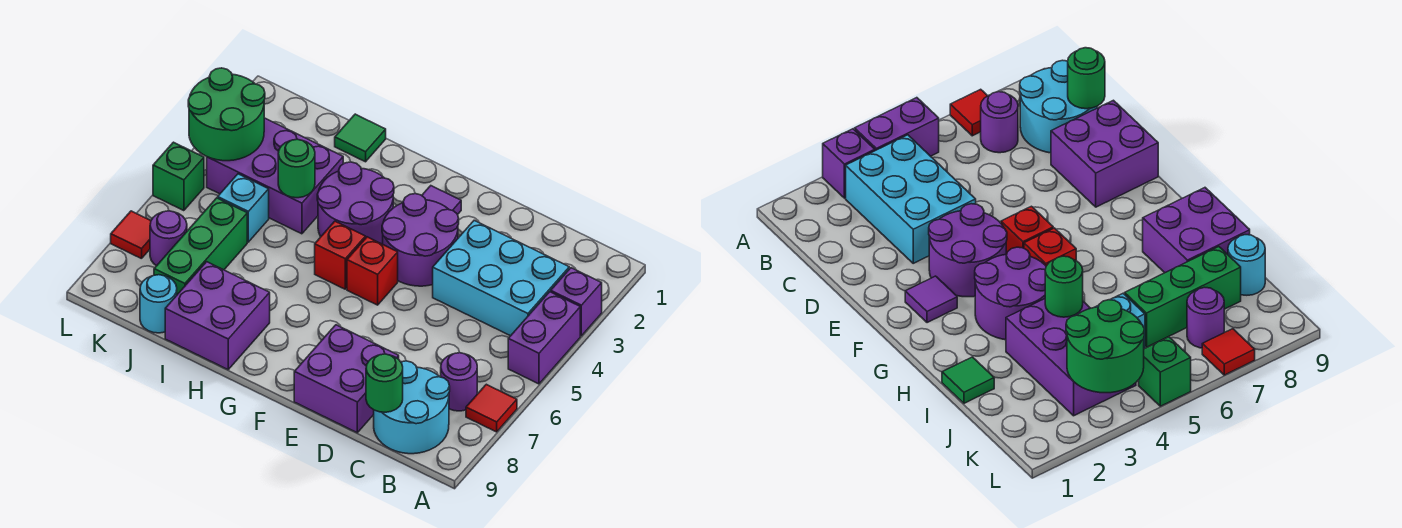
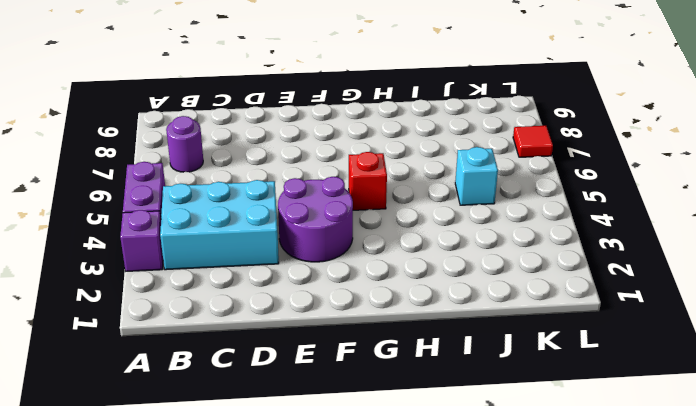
none -> red 1x1 tile [466,384,517,432]
none -> cyan 2x2 round brick [374,361,450,454]
none -> purple 2x2 brick [294,325,399,433]

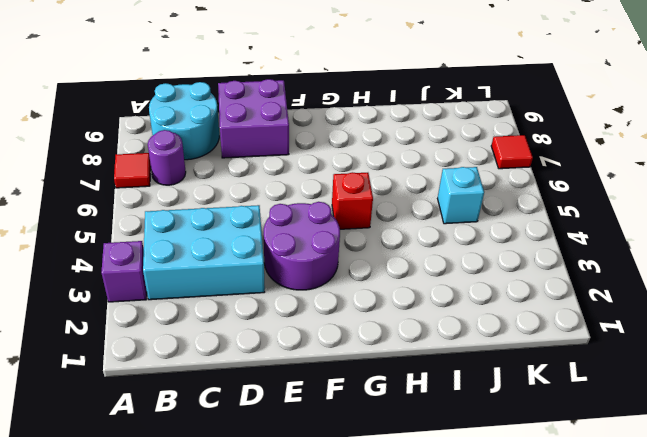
none -> purple 1x2 brick [508,292,580,384]
none -> purple 1x1 tile [422,186,461,214]
none -> red 1x1 brick [347,237,398,305]

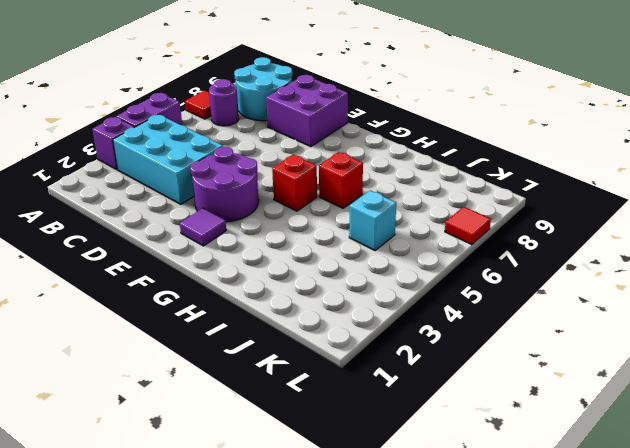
red 1x1 brick [319,152,363,208] -> red 1x1 brick moved to [347,237,398,305]
none -> purple 2x2 round brick [317,162,394,244]
none -> purple 2x2 brick [165,262,270,369]
none -> green 1x1 tile [335,114,386,162]

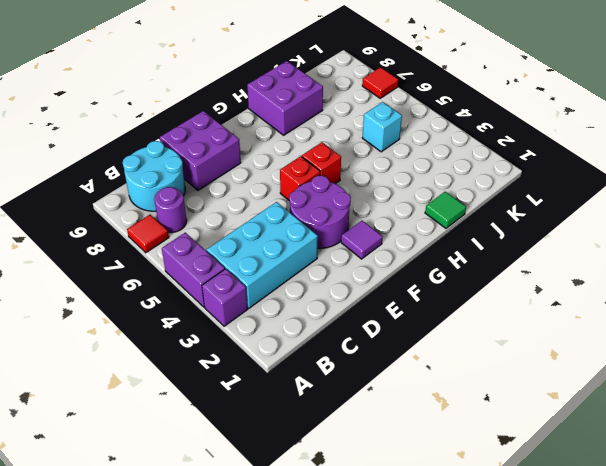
none -> purple 2x2 round brick [317,162,394,244]
none -> purple 2x3 brick [207,118,343,234]
none -> green 1x3 brick [154,198,247,295]

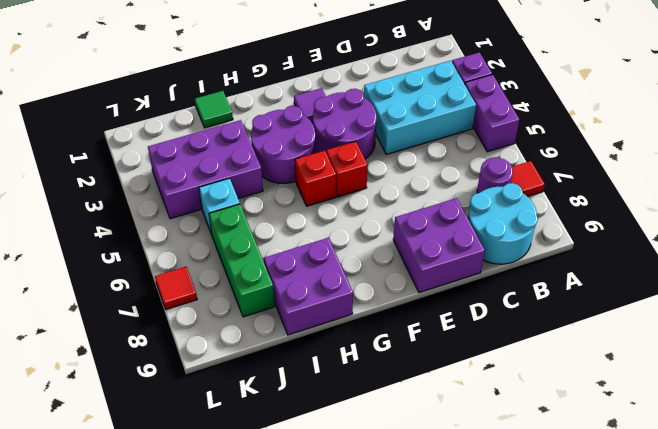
none -> cyan 1x1 round brick [140,275,177,333]
none -> purple 1x1 round brick [150,211,187,266]
none -> green 1x1 brick [153,142,204,211]

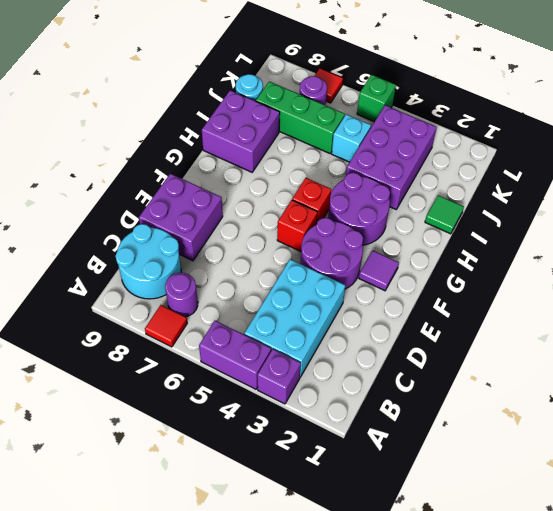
none -> green 1x1 round brick [366,354,403,412]
none -> green 1x1 round brick [278,139,315,198]
none -> green 2x2 round brick [188,68,265,161]

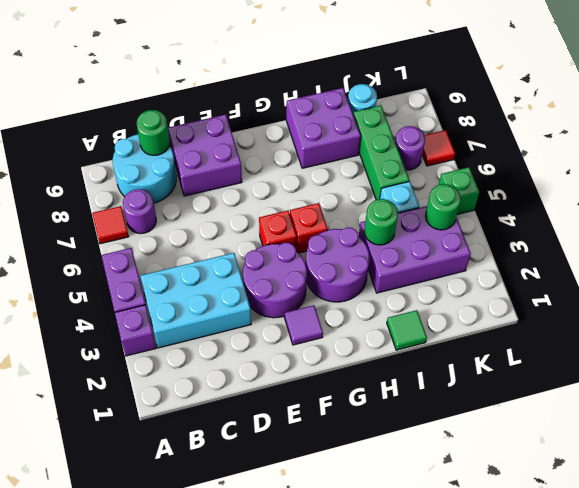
green 1x1 round brick [425,184,461,230] -> green 2x2 round brick [188,68,265,161]

